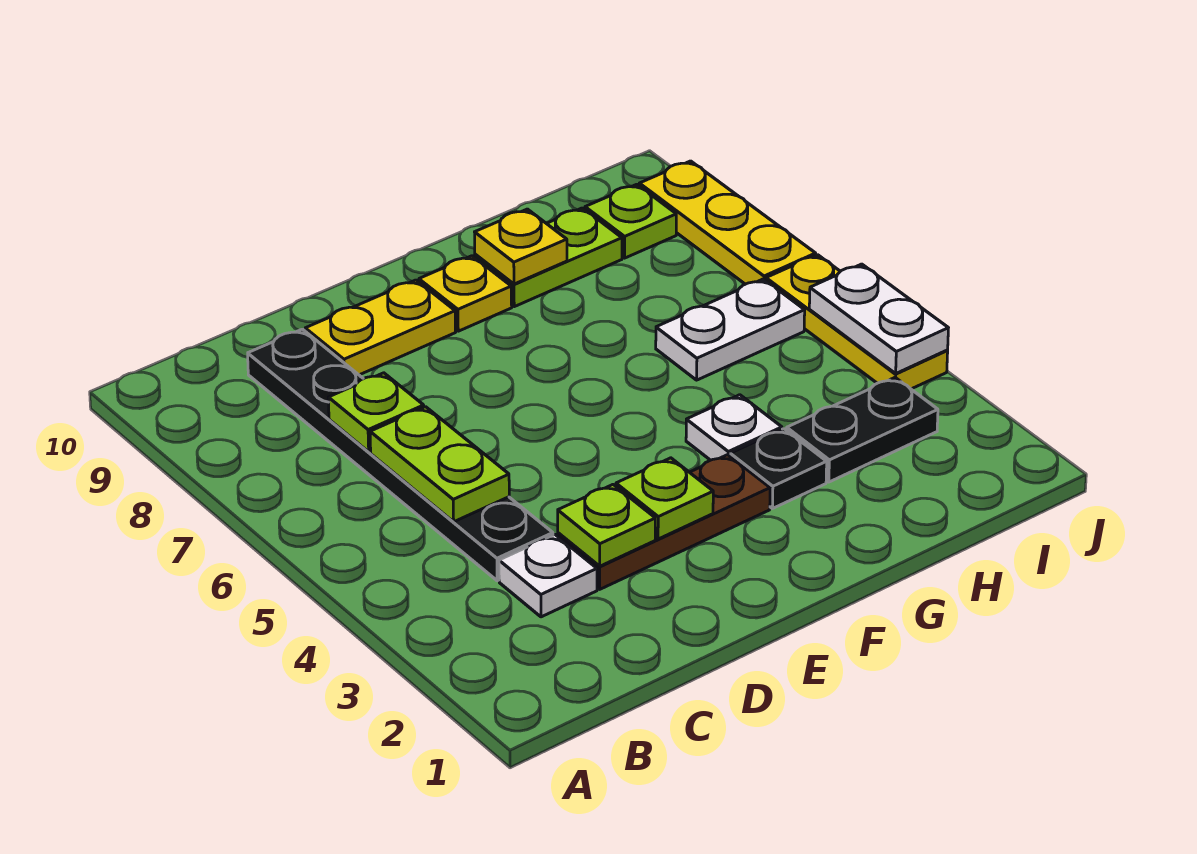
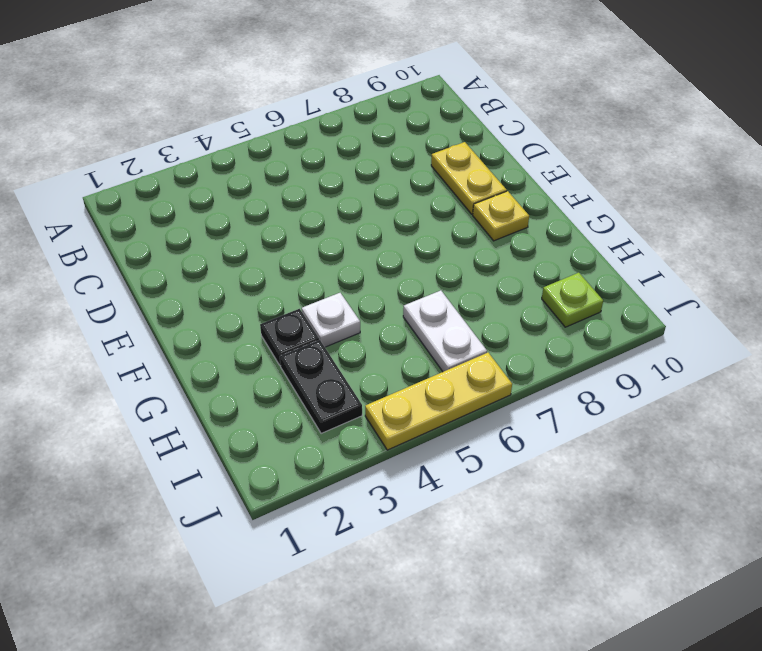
none -> white 1x1 plate [499,535,597,617]
none -> black 1x6 plate [248,329,553,581]
none -> brown 1x3 plate [558,455,770,589]

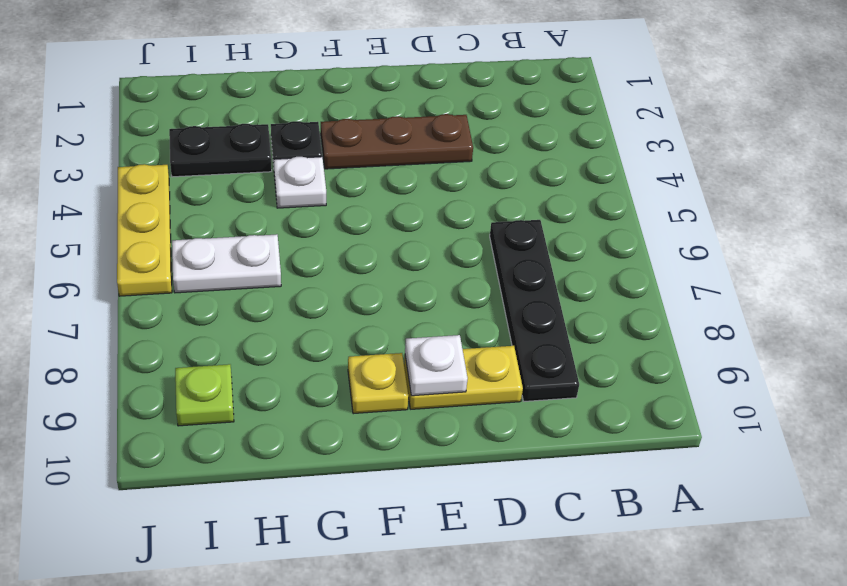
black 1x4 plate [490,220,579,401] -> black 1x6 plate [248,329,553,581]
white 1x1 plate [405,335,468,396] -> white 1x1 plate moved to [499,535,597,617]
none -> lime 1x2 plate [475,208,622,307]
none -> yellow 1x3 plate [639,161,816,284]
none -> lime 1x2 plate [370,407,509,522]

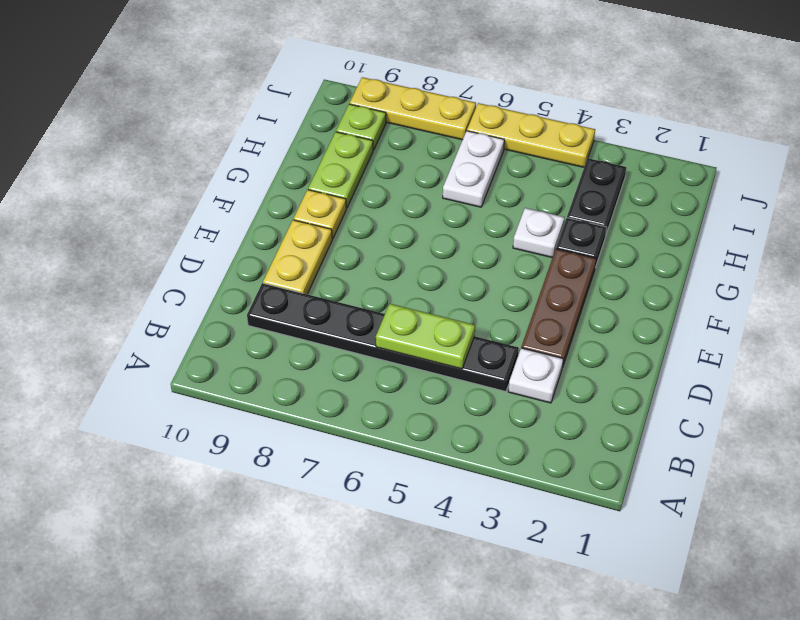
none -> lime 1x1 plate [328,373,424,452]
none -> lime 1x1 plate [558,485,655,566]
none -> lime 1x1 plate [616,458,713,539]

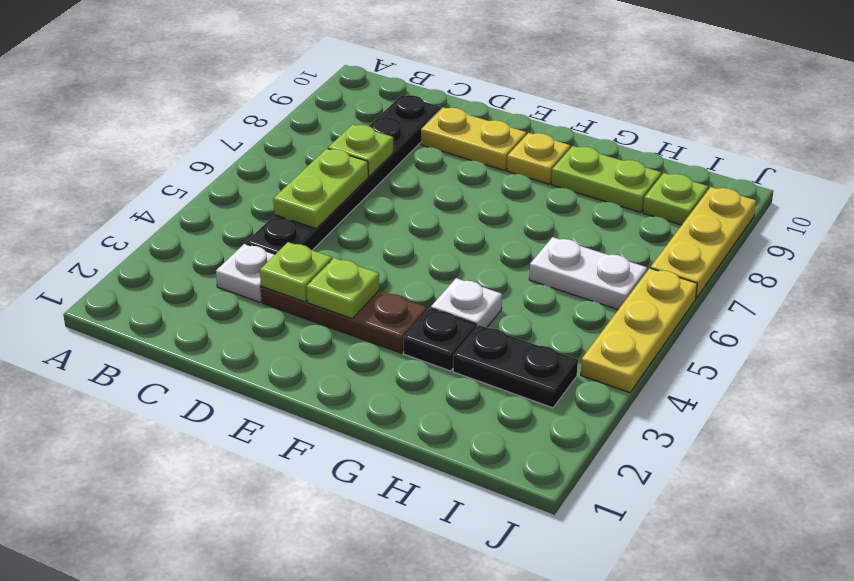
none -> yellow 1x1 plate [475,209,567,284]
none -> white 1x2 plate [809,264,948,373]

